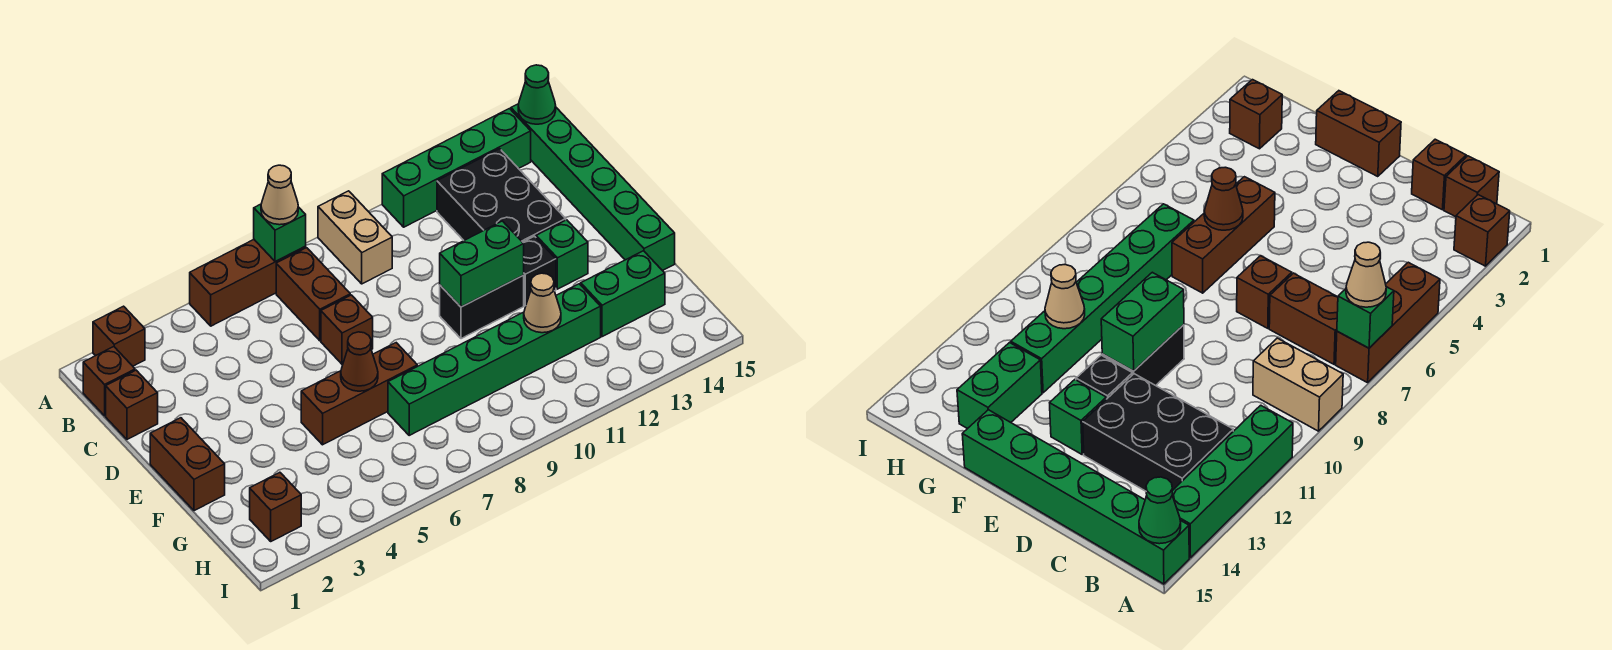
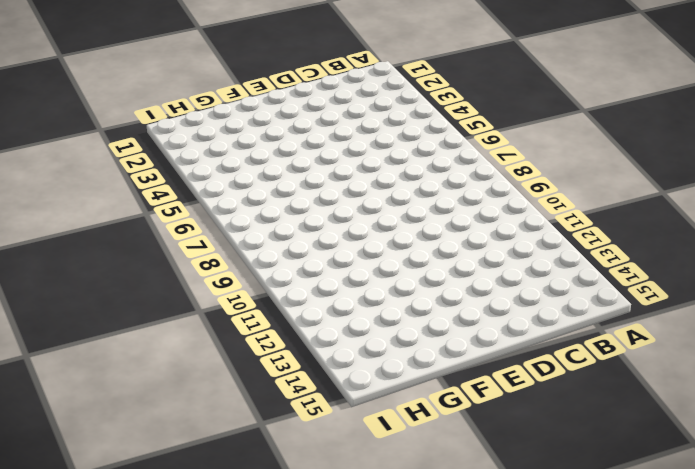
none -> brown 1x1 brick [93,306,145,366]
none -> brown 1x3 brick [190,240,306,326]
none -> tan 1x2 brick [318,191,392,284]

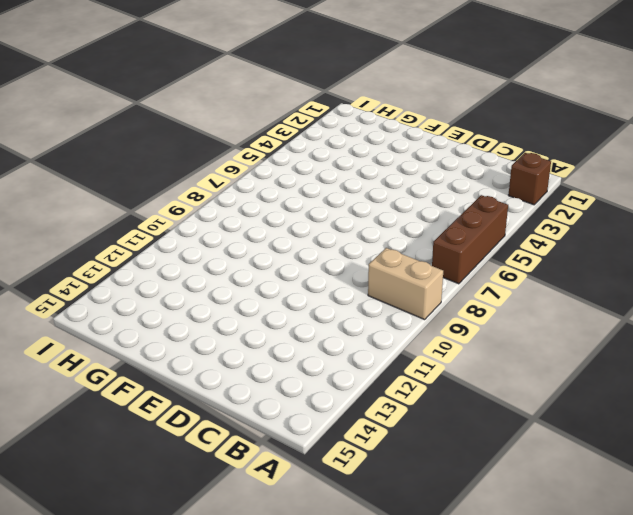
none -> green 1x4 brick [382,109,531,227]
none -> green 1x6 brick [511,104,675,271]
none -> brown 1x1 brick [83,347,135,416]

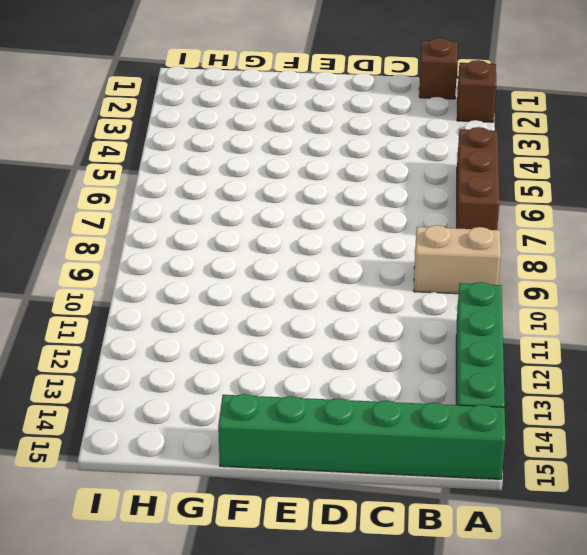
none -> brown 1x2 brick [276,248,350,341]
none -> black 2x3 brick [437,149,566,242]
none -> brown 1x1 brick [106,370,158,439]

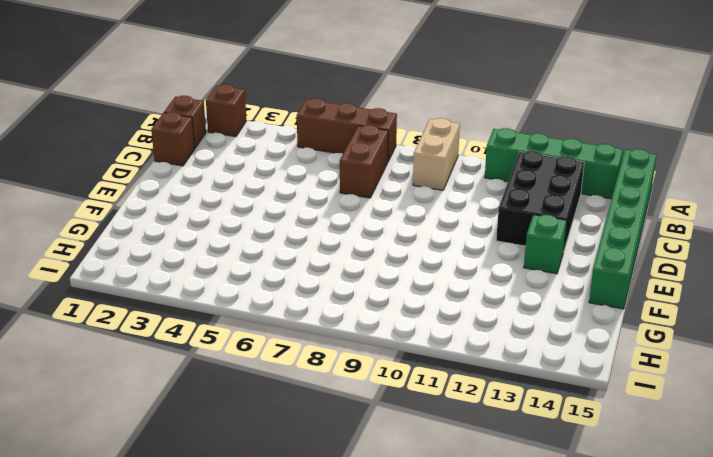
none -> brown 1x1 brick [321,295,373,365]
none -> brown 1x2 brick [150,418,225,511]
none -> black 1x2 brick [440,275,524,339]

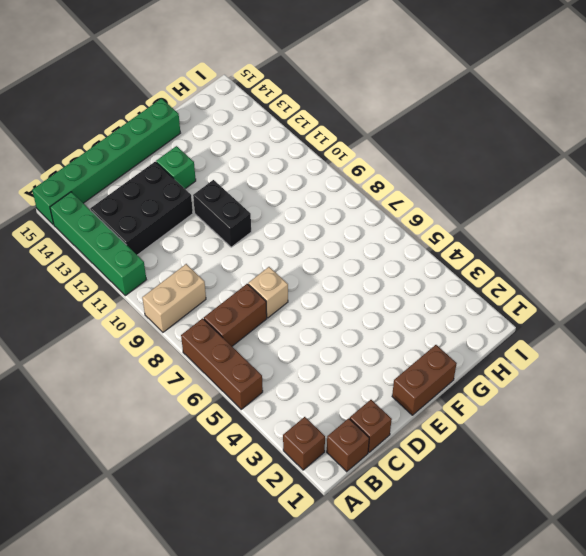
tan 1x1 brick [248,267,288,318] -> brown 1x1 brick [321,295,373,365]
none -> black 1x1 brick [523,236,556,306]
none -> brown 1x3 brick [301,343,417,445]
none -> green 1x6 brick [388,284,601,435]

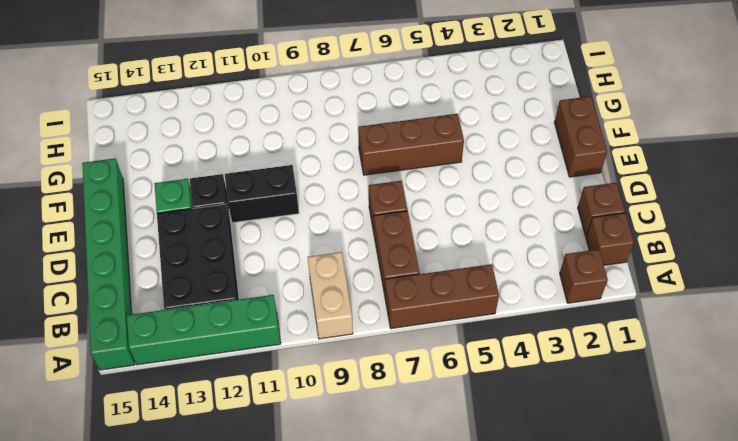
none -> green 1x6 brick [388,284,601,435]
none -> green 1x2 brick [581,251,665,337]
none -> brown 1x1 brick [250,472,301,541]

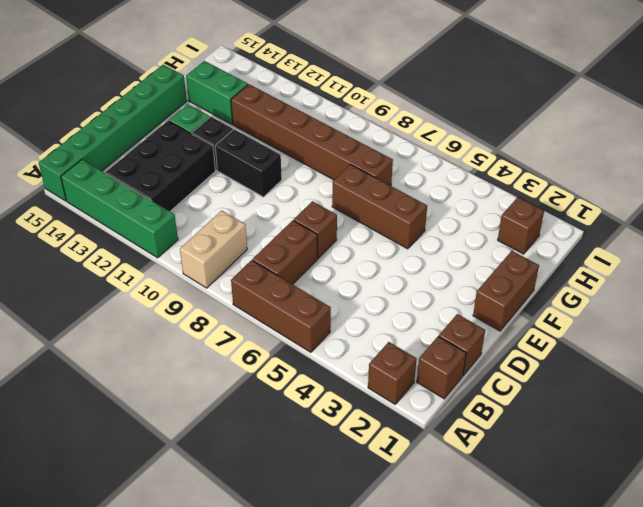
brown 1x6 brick [231,84,393,186] -> green 1x6 brick [388,284,601,435]
none -> green 1x1 brick [254,204,306,262]
none -> green 1x1 cone [518,65,556,124]
none -> green 1x2 brick [440,221,524,307]

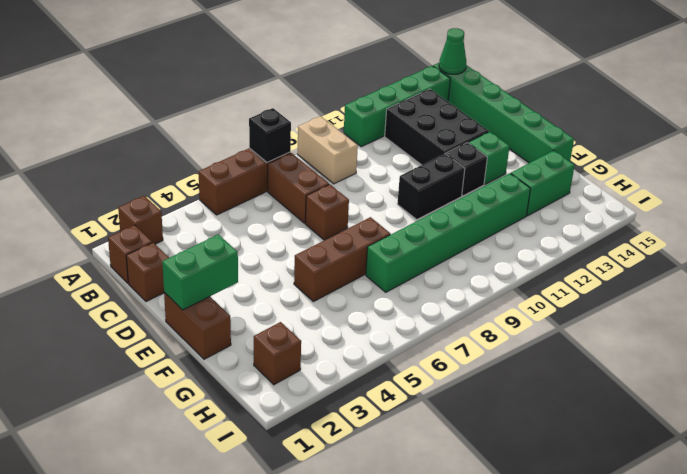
black 1x1 brick [249,108,291,162] -> green 1x1 brick [254,204,306,262]
green 1x2 brick [162,234,238,310] -> green 1x2 brick moved to [440,221,524,307]
none -> brown 1x1 cone [341,332,378,391]
none -> tan 1x1 cone [524,273,561,333]
none -> tan 1x1 cone [261,165,298,225]

